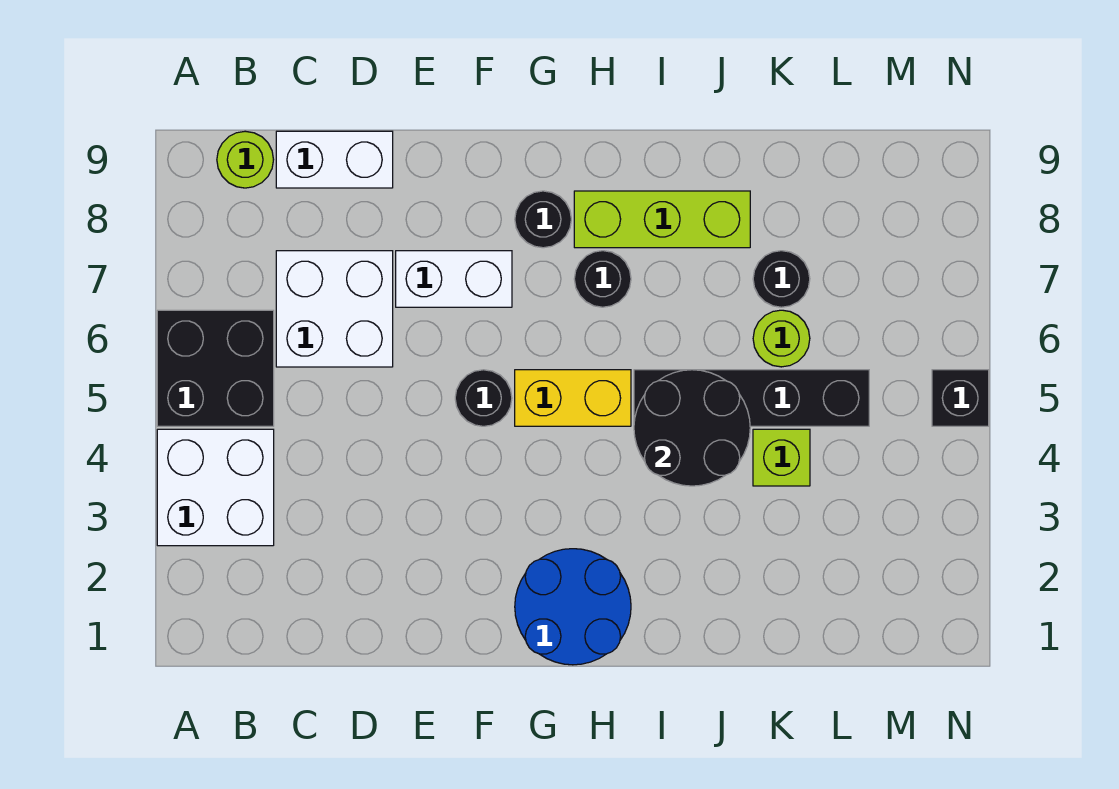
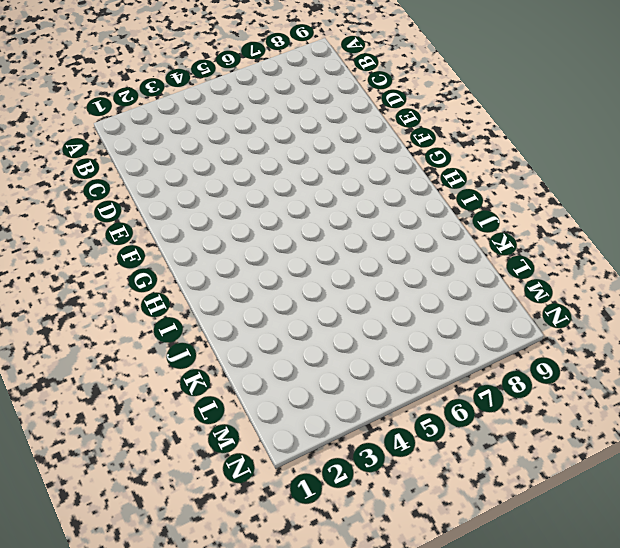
none -> white 2x2 brick [157,429,274,546]
none -> black 2x2 brick [157,310,274,426]
none -> lime 1x1 round brick [217,131,274,188]

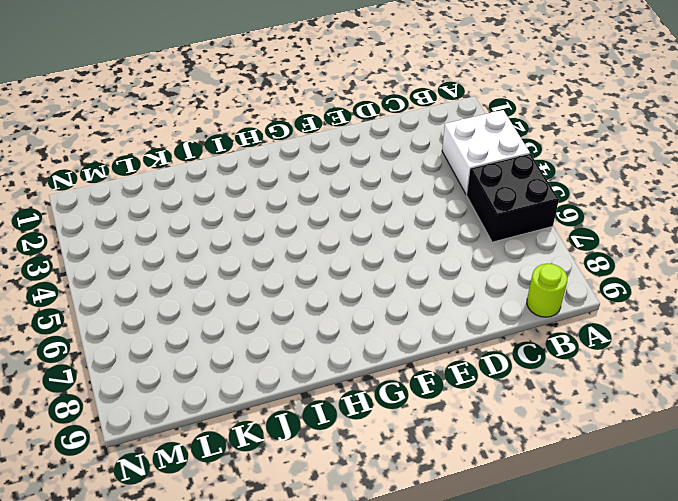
none -> white 2x2 brick [276,251,393,367]
none -> white 1x2 brick [276,131,393,188]
none -> white 1x2 brick [396,251,512,307]

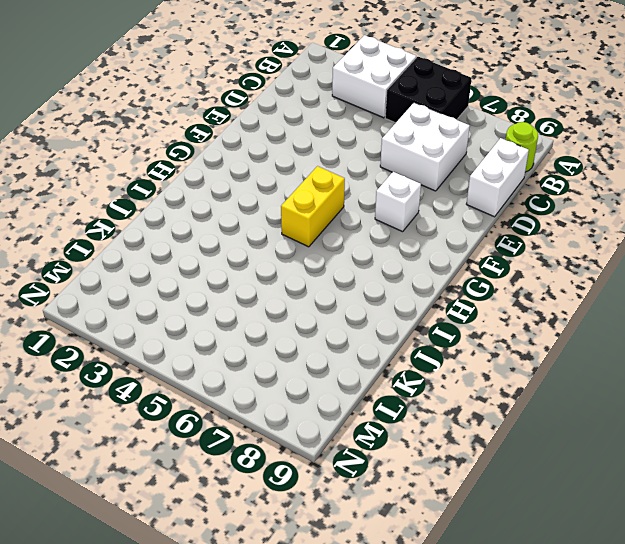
white 1x1 brick [375,172,421,232] -> white 1x2 brick [396,251,512,307]
none -> black 1x1 round brick [455,370,512,426]
none -> blue 2x2 round brick [515,549,631,665]
none -> black 1x1 round brick [515,191,571,248]

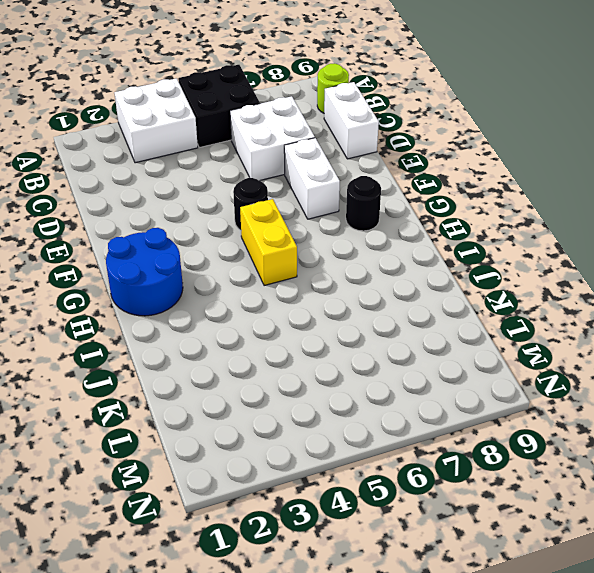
none -> black 1x1 round brick [574,251,631,307]
none -> lime 1x3 brick [574,191,750,248]
none -> black 1x4 brick [634,370,869,426]

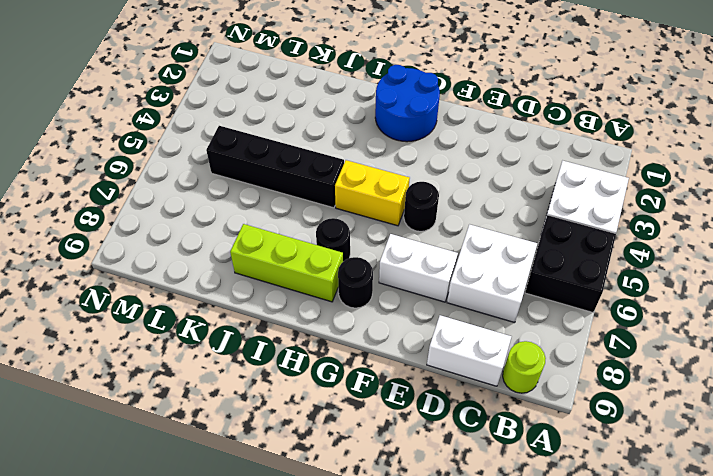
none -> lime 1x1 brick [753,429,810,486]
none -> lime 1x1 round brick [753,310,810,367]
none -> black 1x1 round brick [753,251,810,307]

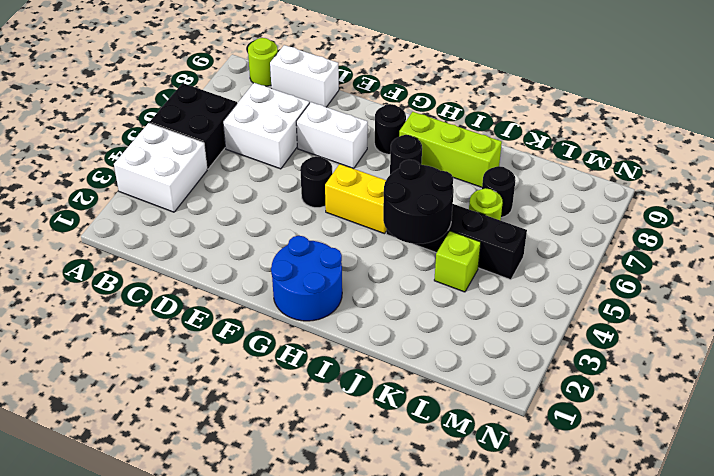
none -> black 1x1 brick [932,370,989,426]

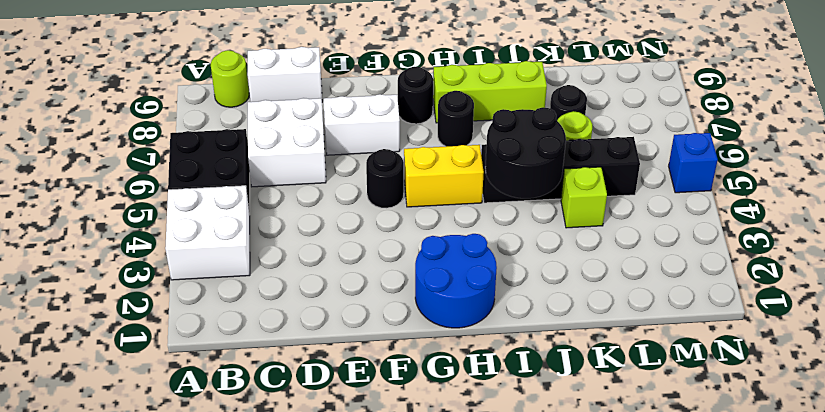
blue 1x1 brick [669,133,718,193] -> black 1x1 brick [932,370,989,426]

